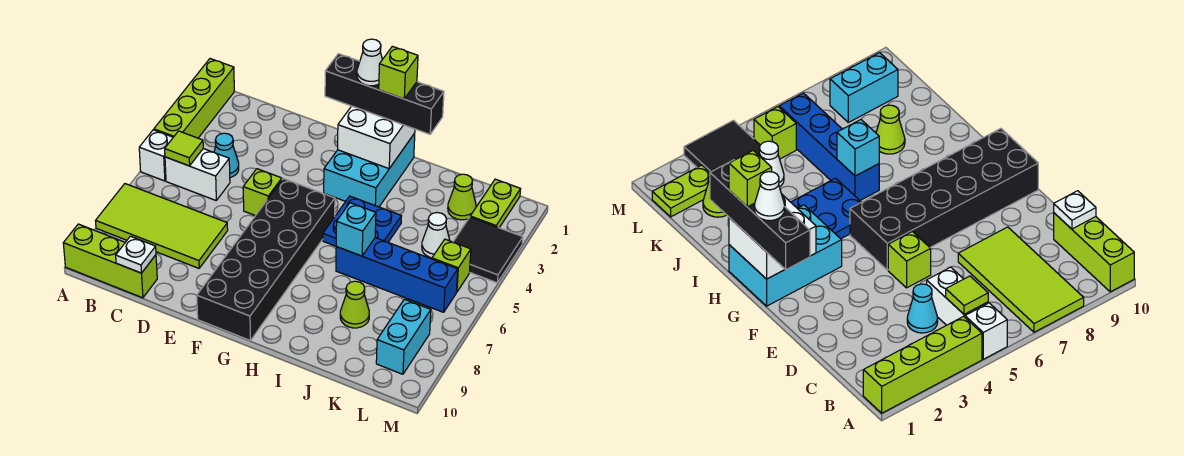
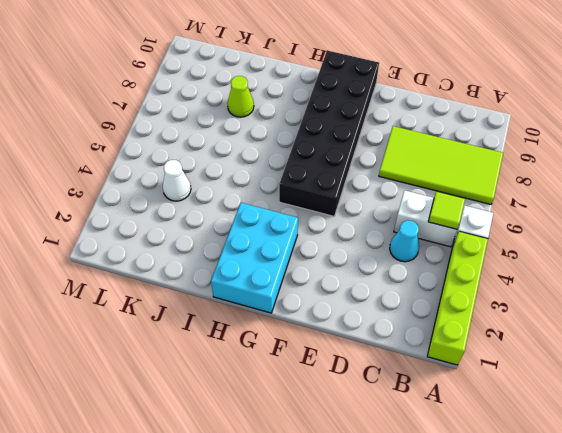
none -> lime 1x3 brick [63,224,157,298]
none -> lime 1x1 brick [243,169,282,216]
none -> blue 2x2 plate [323,196,402,246]

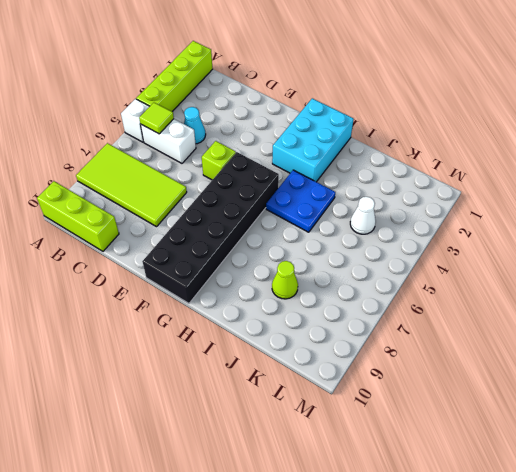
none -> blue 1x4 brick [336,238,458,312]
none -> lime 1x1 cone [448,174,476,220]
none -> lime 1x2 plate [470,179,521,228]

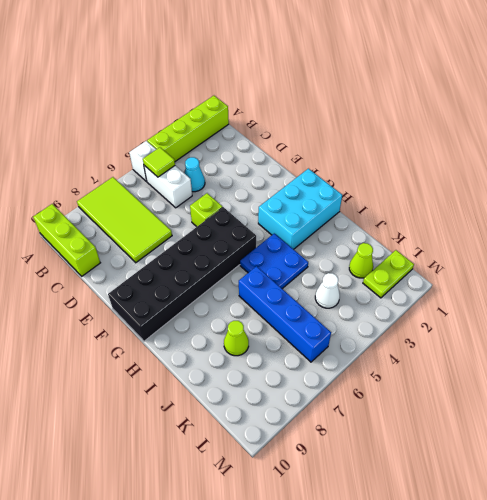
none -> black 2x2 tile [453,217,523,283]
none -> lime 1x1 brick [432,239,471,292]
none -> cyan 1x2 brick [376,299,431,374]

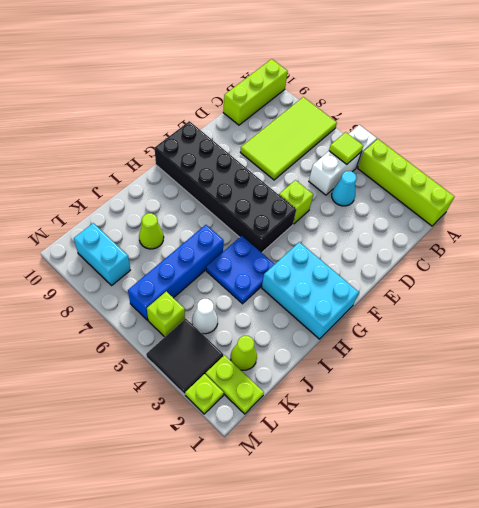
lime 1x1 plate [185,374,224,414] -> none
none -> white 1x1 plate [116,236,156,273]
none -> white 2x2 brick [338,106,415,169]
none -> cyan 1x1 brick [336,203,376,256]

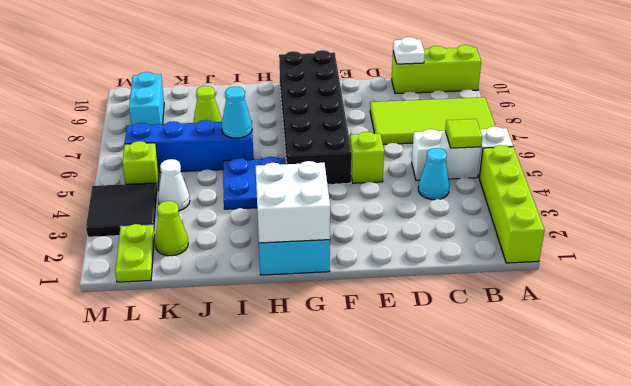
cyan 1x1 cone [222,87,252,138] -> cyan 1x1 brick [336,203,376,256]
none -> black 1x4 brick [325,54,444,134]
none -> white 1x1 cone [357,39,382,86]
none -> lime 1x1 brick [379,46,418,99]

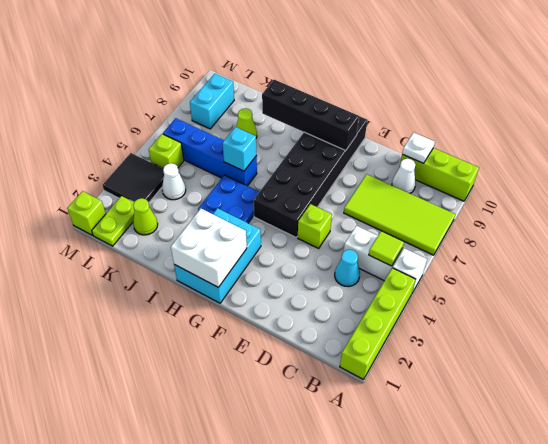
white 1x1 cone [392,159,416,193] -> white 1x1 cone moved to [357,39,382,86]
black 1x4 brick [262,80,359,151] -> black 1x4 brick moved to [325,54,444,134]
lime 1x1 brick [67,191,106,235] -> lime 1x1 brick moved to [379,46,418,99]

